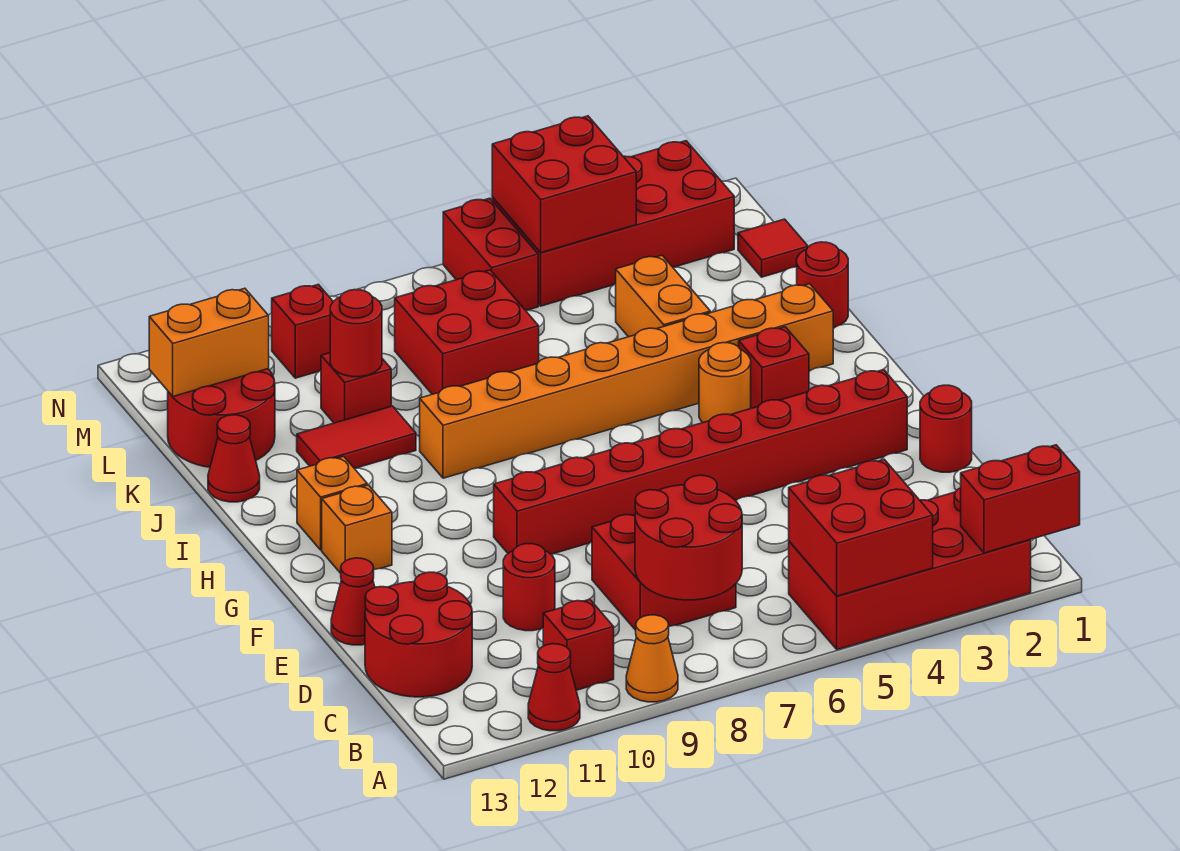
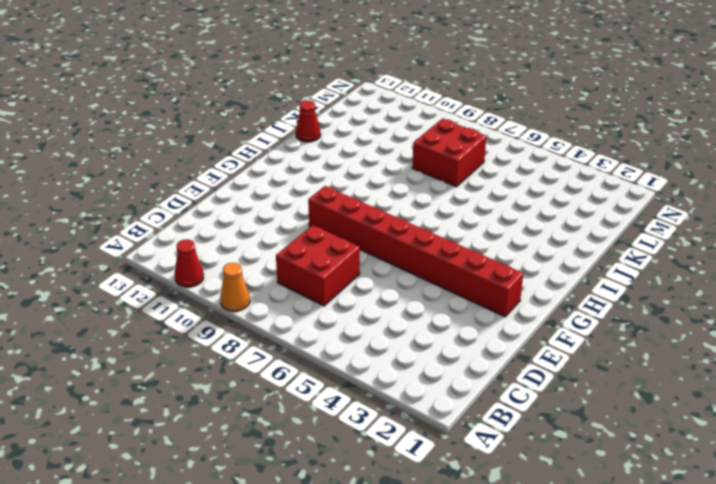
none -> red 2x4 brick [789,488,1031,650]
none -> red 1x1 brick [543,599,614,690]
none -> red 2x2 round brick [365,572,472,697]
none -> red 1x1 round brick [503,543,555,631]

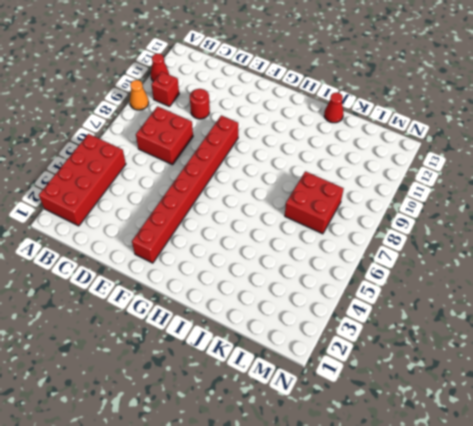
none -> red 2x2 round brick [365,572,472,697]
none -> red 1x1 round brick [920,385,972,472]
none -> red 1x1 cone [331,558,375,645]
none -> orange 1x1 brick [322,485,392,573]

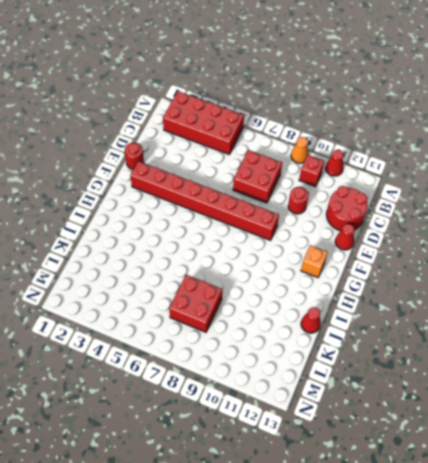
none -> red 1x1 brick [739,327,809,408]
none -> orange 1x1 round brick [699,343,751,422]
none -> orange 1x1 brick [297,456,367,550]
none -> orange 1x8 brick [420,284,833,478]

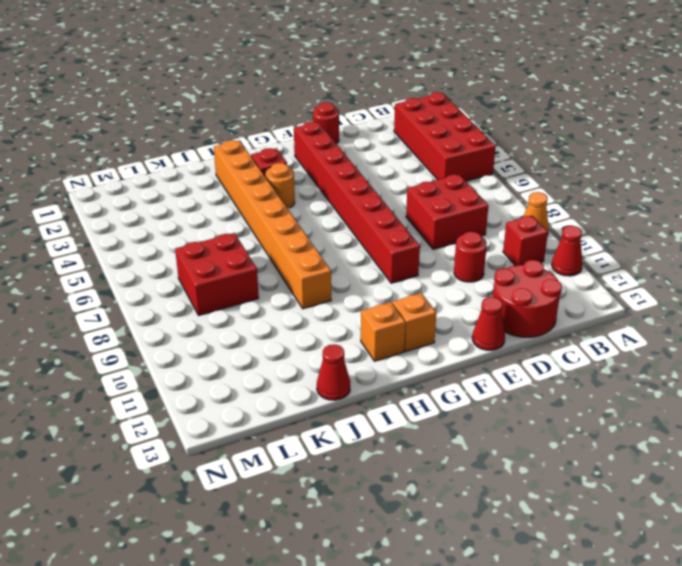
none -> red 1x1 round brick [797,242,848,328]
none -> orange 1x2 brick [616,255,711,337]
none -> red 1x2 tile [297,406,416,468]
none -> red 1x1 brick [321,353,391,423]

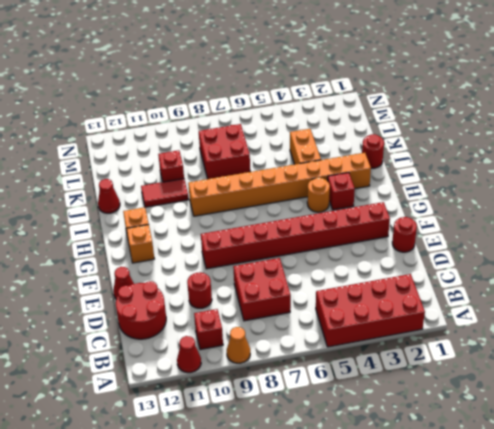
none -> red 2x2 round brick [168,369,275,467]
none -> red 1x1 tile [738,219,808,277]
none -> red 2x4 brick [492,141,734,306]
none -> red 1x2 brick [443,198,538,310]

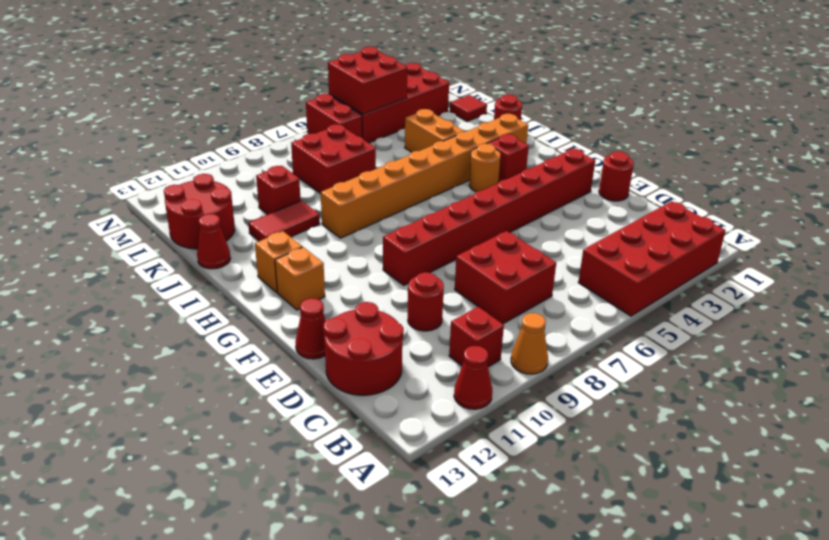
none -> red 1x1 brick [272,284,333,378]
none -> red 1x2 brick [961,445,1080,553]
none -> red 2x2 brick [789,459,933,596]
none -> red 2x2 round brick [635,475,742,600]

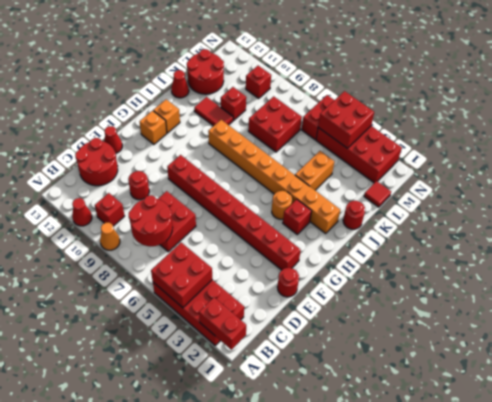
none -> red 1x1 round brick [330,290,382,377]
none -> orange 1x2 brick [149,288,269,396]

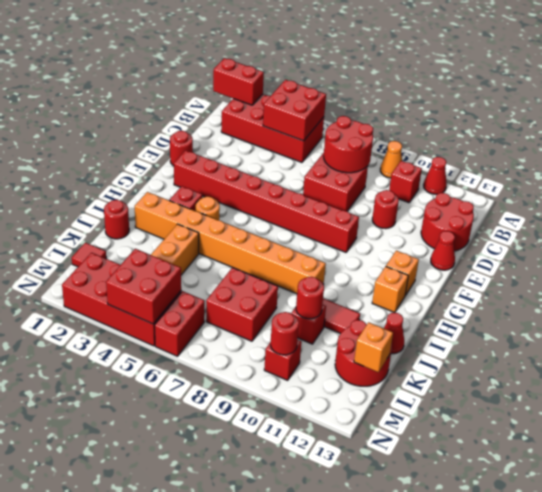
orange 1x1 brick [354,322,393,372] -> orange 1x2 brick [149,288,269,396]
red 1x1 round brick [271,312,299,355] -> none

